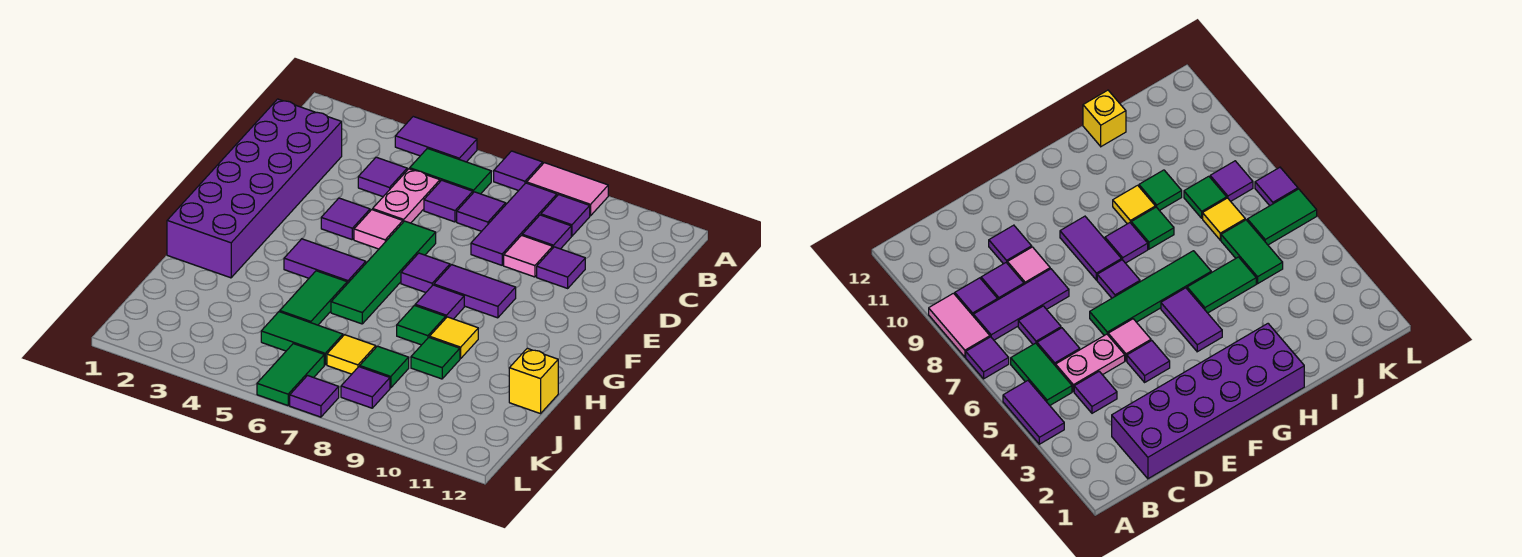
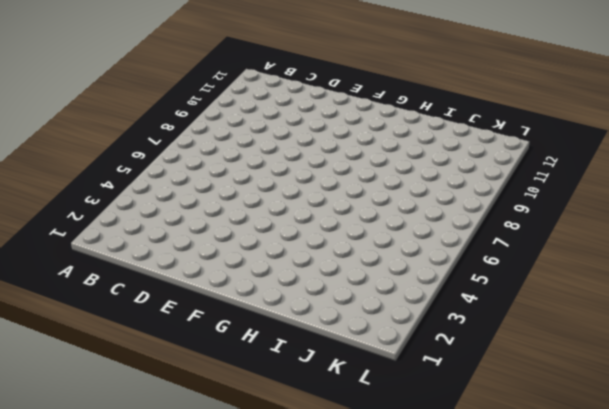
none -> purple 1x2 tile [395,117,477,162]
none -> purple 1x1 tile [494,151,543,191]
none -> pink 1x2 tile [527,163,608,216]
none -> green 1x2 tile [410,148,491,194]

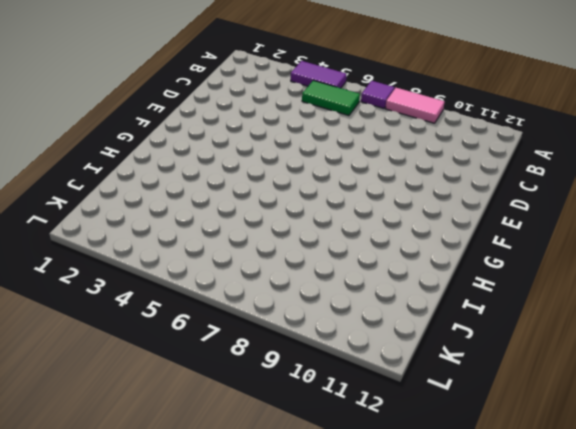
none -> purple 1x3 tile [471,183,557,265]
none -> purple 1x1 tile [541,195,590,236]
none -> purple 2x6 brick [167,99,342,278]
none -> purple 1x1 tile [358,157,407,197]

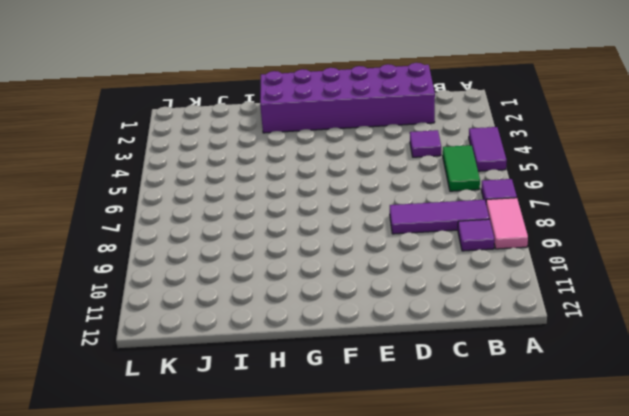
none -> pink 1x2 plate [373,169,440,223]
none -> purple 1x1 tile [424,180,473,222]
none -> purple 1x1 tile [457,192,506,231]
none -> purple 1x1 tile [522,215,571,249]

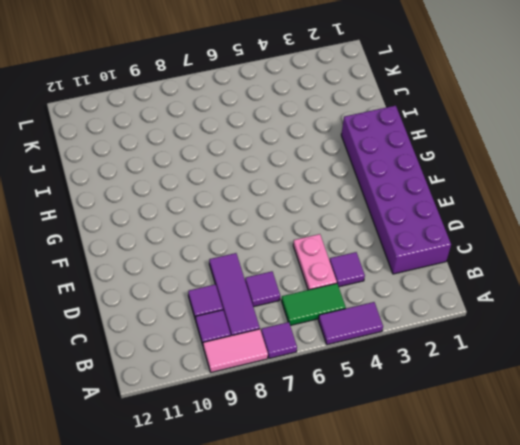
none -> purple 1x1 tile [424,180,473,222]
none -> pink 1x1 tile [504,235,553,277]
none -> purple 1x1 tile [537,247,585,288]
none -> purple 1x1 tile [321,198,370,240]

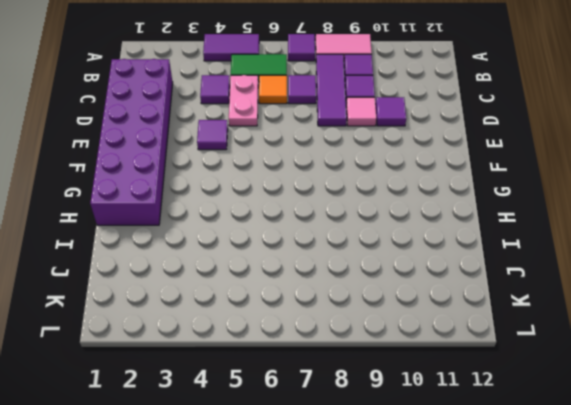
orange 1x1 tile [259,75,287,104] -> purple 1x1 tile [424,180,473,222]
none -> pink 1x1 tile [354,210,403,249]
none -> green 1x4 tile [331,221,436,324]
none -> purple 1x1 tile [401,253,450,292]
none -> purple 1x2 tile [434,265,516,318]

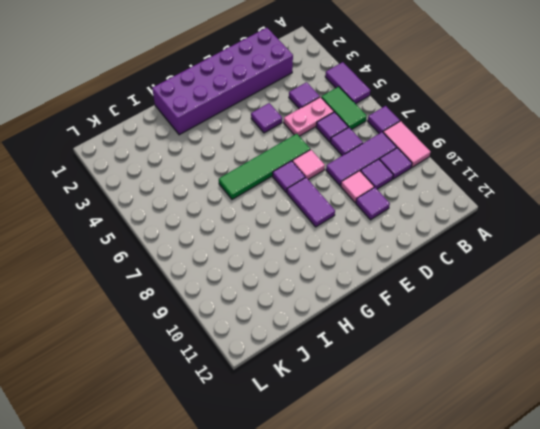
pink 1x1 tile [292,150,325,180] -> pink 1x1 tile moved to [354,210,403,249]
none -> purple 1x2 tile [284,239,366,284]
none -> purple 1x1 tile [415,285,464,319]
none -> green 1x2 tile [280,271,347,325]
none -> green 1x1 tile [397,305,446,345]

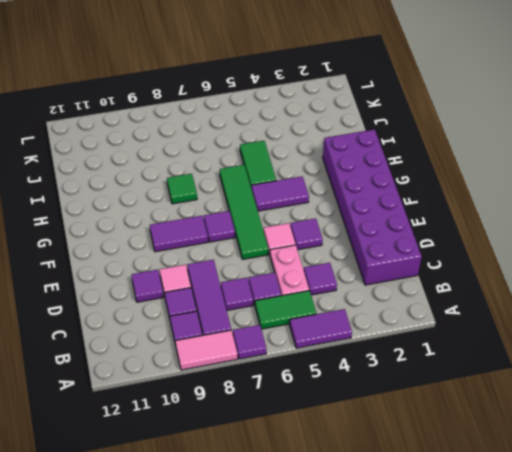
none -> purple 1x1 tile [415,285,464,319]
none -> yellow 1x1 tile [430,317,478,359]
none -> green 1x1 tile [411,337,460,379]
none -> yellow 1x1 brick [509,348,558,414]

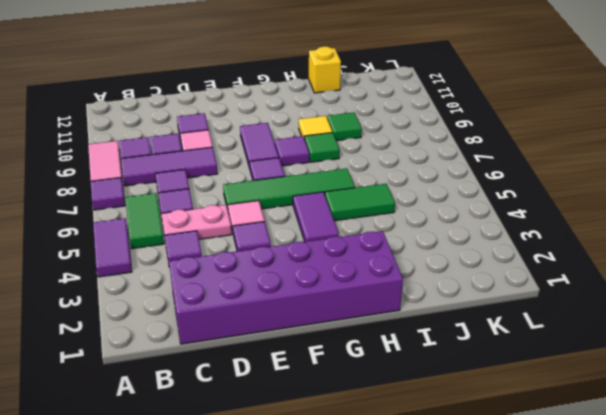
none -> green 1x2 tile [261,312,343,365]
none -> yellow 1x1 tile [327,335,376,374]
none -> green 1x1 tile [360,346,409,388]
none -> green 1x2 tile [257,344,324,405]

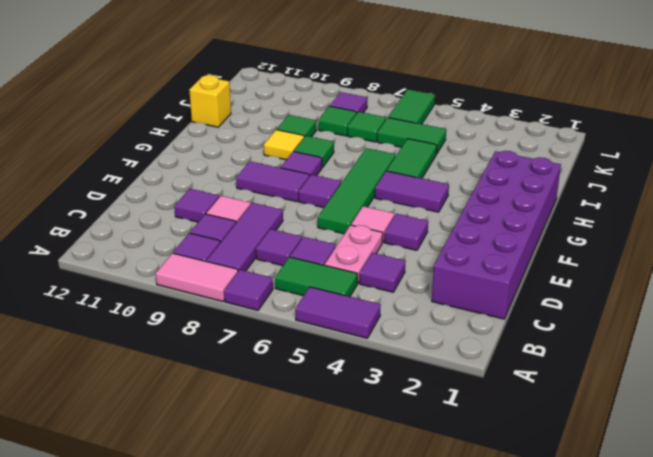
green 1x1 tile [348,112,386,142] -> yellow 1x1 tile [327,335,376,374]
none -> purple 1x1 tile [290,376,339,417]

